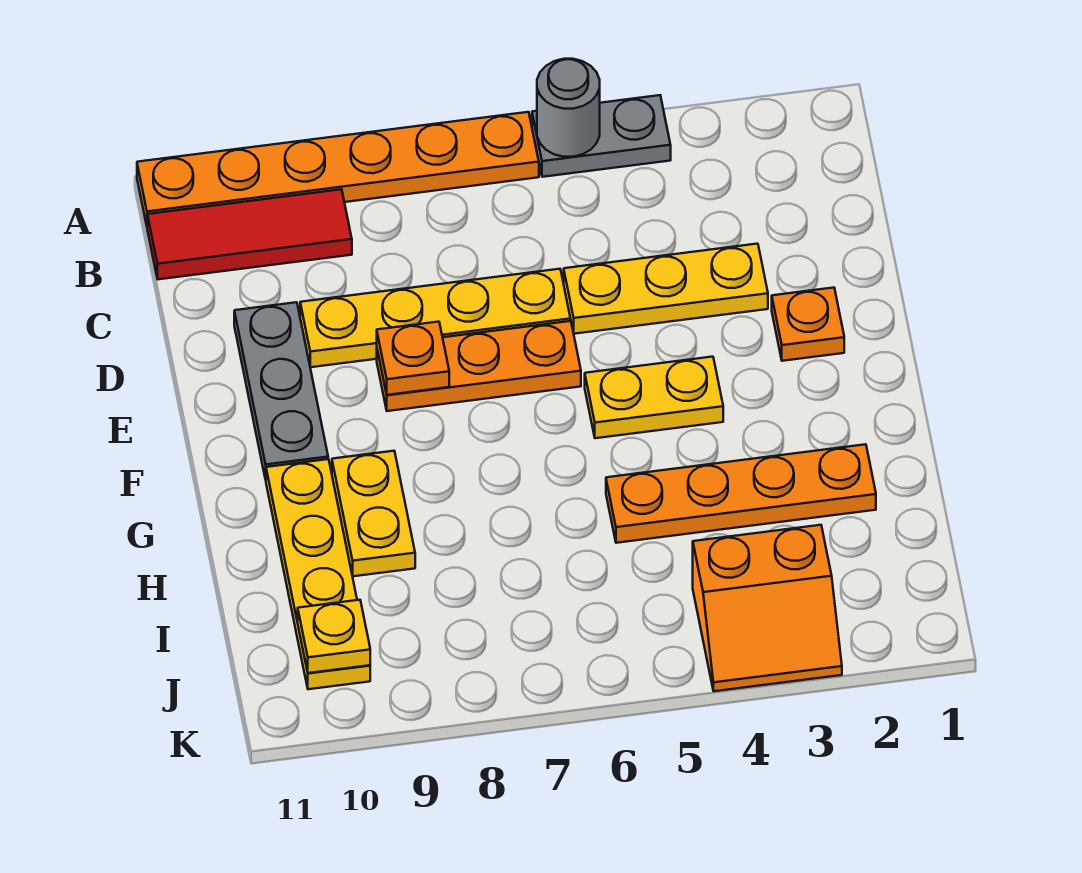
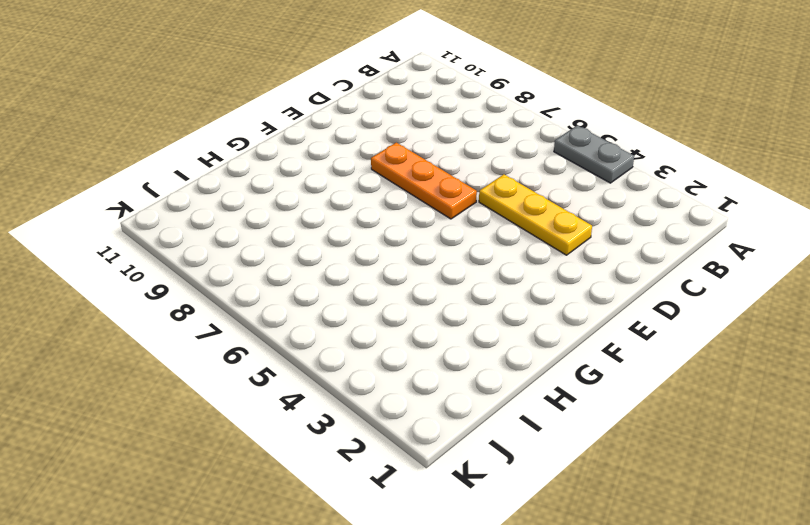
none -> orange 1x6 plate [137,112,539,225]
none -> red 1x3 tile [147,189,352,279]
none -> yellow 1x4 plate [300,269,571,367]

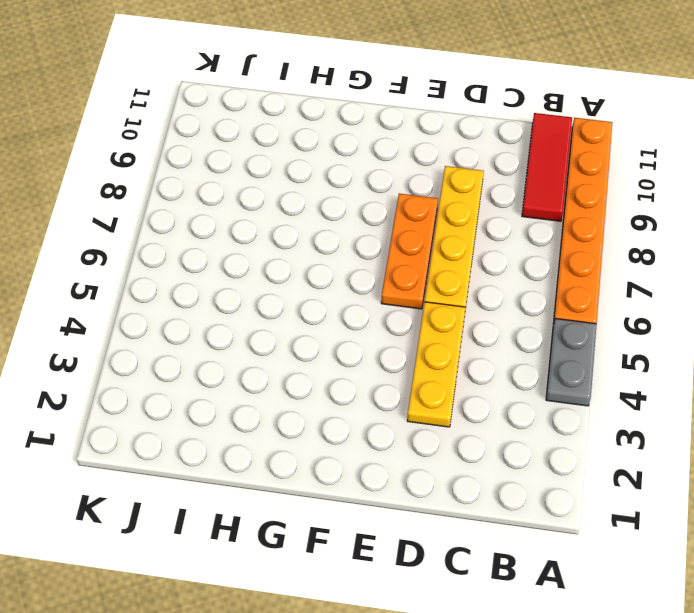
none -> grey 1x3 plate [234,302,328,480]
none -> orange 1x1 plate [772,288,844,361]
none -> yellow 1x2 plate [585,357,723,438]

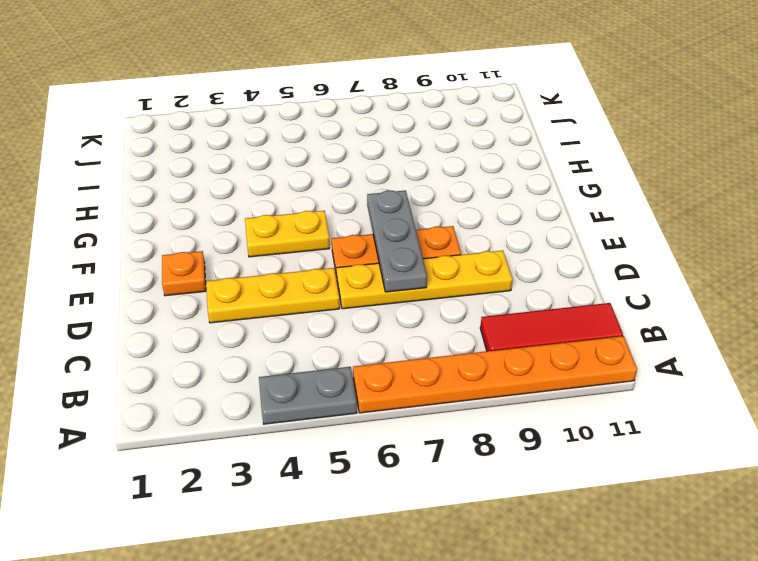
grey 1x3 plate [367,190,427,292] -> grey 1x3 plate moved to [234,302,328,480]
none -> yellow 1x2 plate [332,451,415,576]
none -> yellow 1x4 plate [266,459,370,689]
none -> orange 1x4 plate [606,444,876,543]

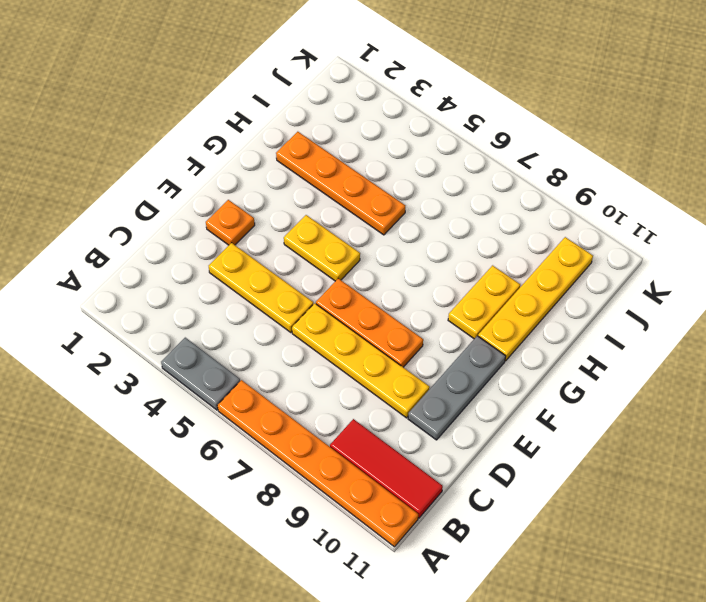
none -> orange 2x2 slope [693,525,842,691]
none -> grey 1x1 round brick [537,59,600,157]
none -> orange 1x1 plate [377,322,449,395]

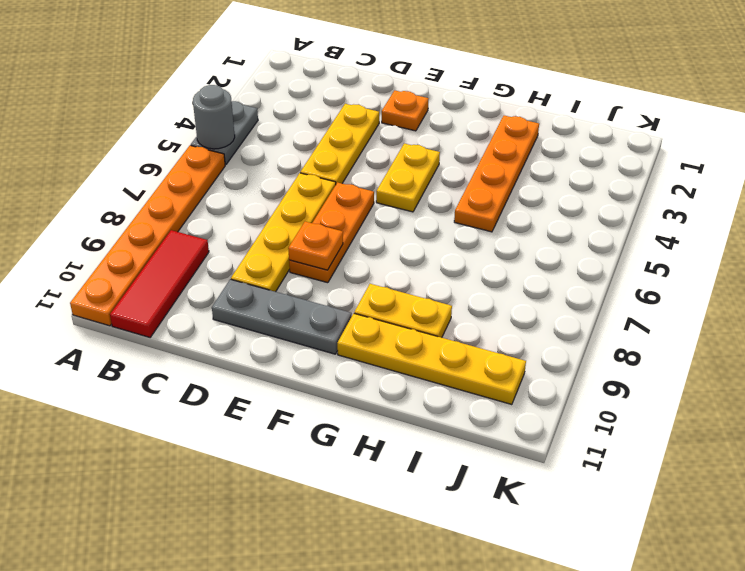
none -> orange 2x2 slope [693,525,842,691]
none -> yellow 1x1 plate [298,600,370,673]

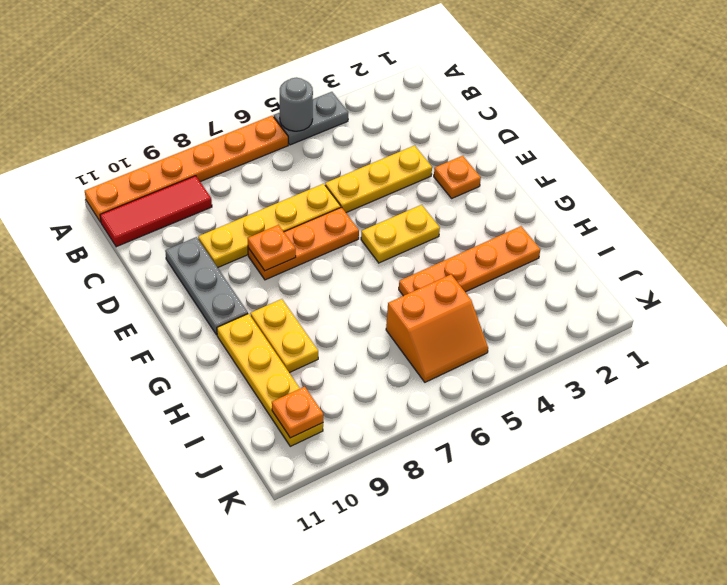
orange 2x2 slope [386,275,488,382] -> orange 2x2 slope moved to [693,525,842,691]
orange 1x1 plate [272,387,323,438] -> yellow 1x1 plate [298,600,370,673]

